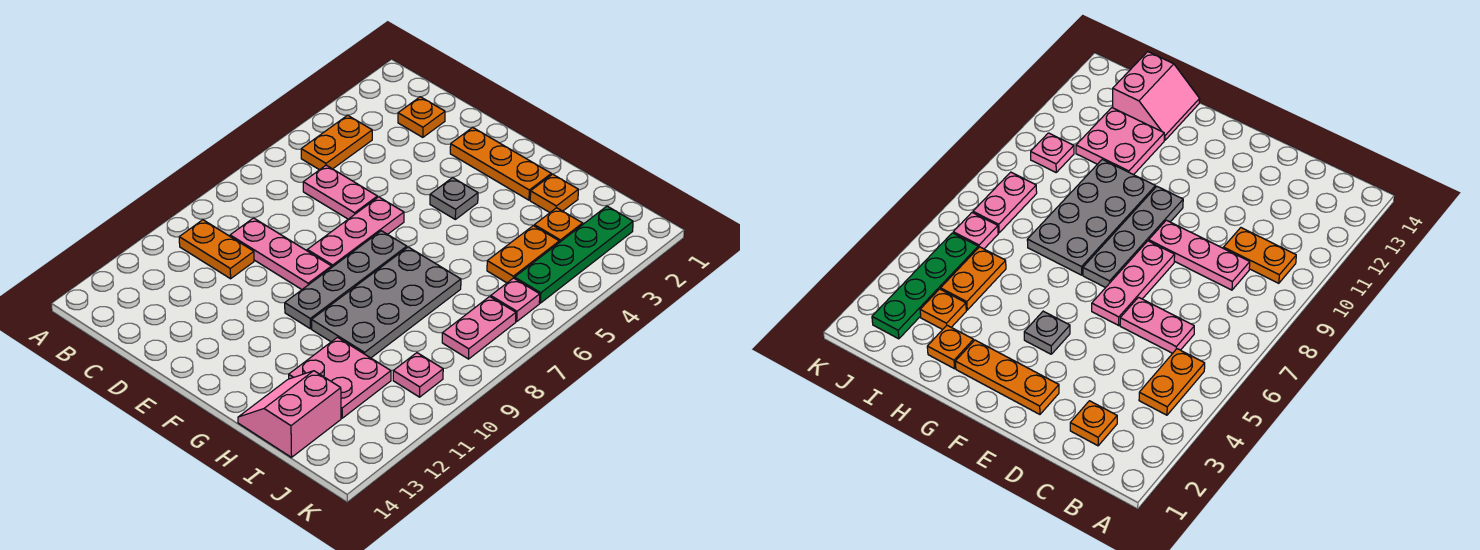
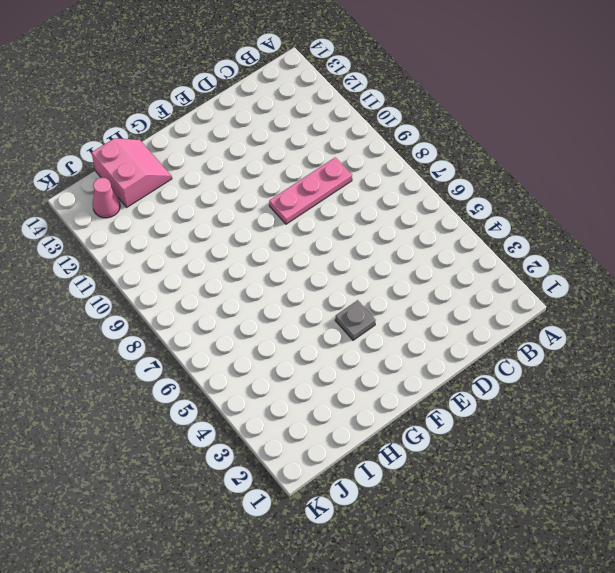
pink 1x1 cone [93,178,120,218] -> none
none -> orange 1x2 plate [301,115,372,170]
none -> orange 1x2 plate [179,220,254,279]
none -> orange 1x1 plate [398,97,445,137]

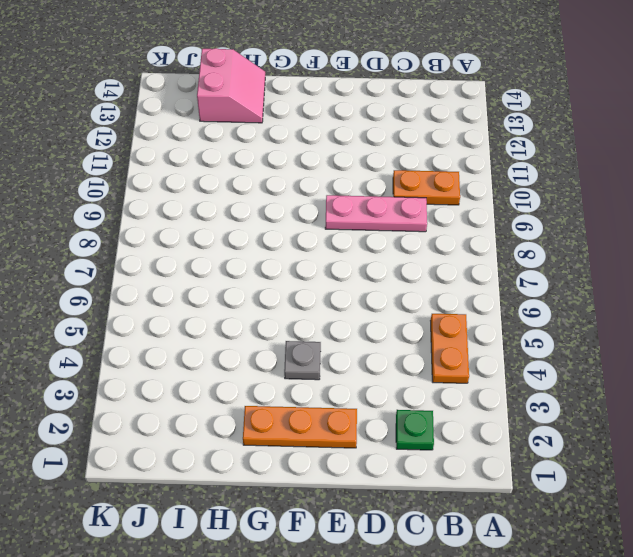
green 1x1 plate [396,410,434,450] -> orange 1x1 plate [398,97,445,137]
none -> pink 1x2 plate [303,165,377,219]
none -> pink 1x3 plate [307,197,404,267]
none -> grey 1x4 plate [285,231,407,329]

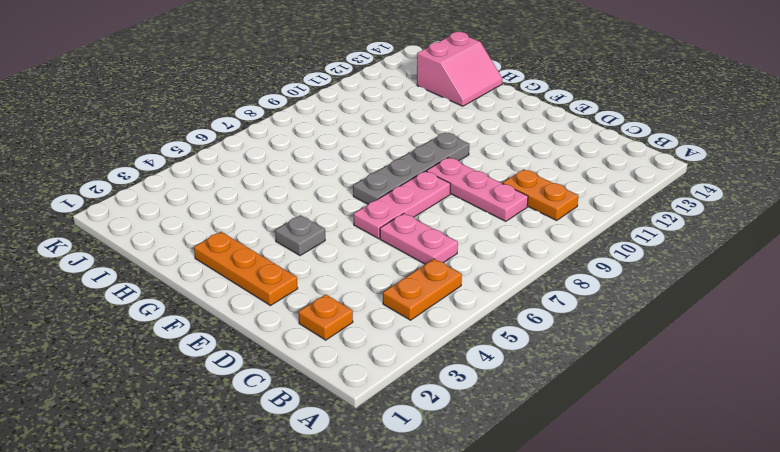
none -> grey 2x4 plate [312,247,461,358]
none -> orange 1x1 plate [530,174,578,212]
none -> pink 2x2 plate [289,337,391,418]

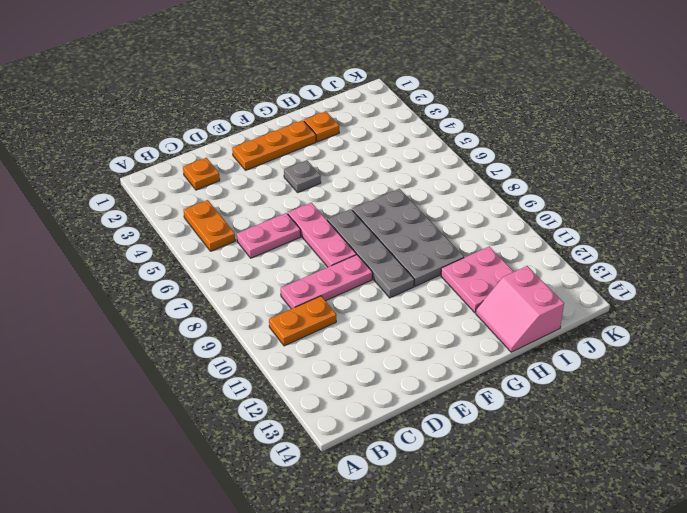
none -> orange 1x1 plate [534,208,583,242]
none -> orange 1x2 plate [487,226,559,283]
none -> green 1x4 plate [515,206,633,303]

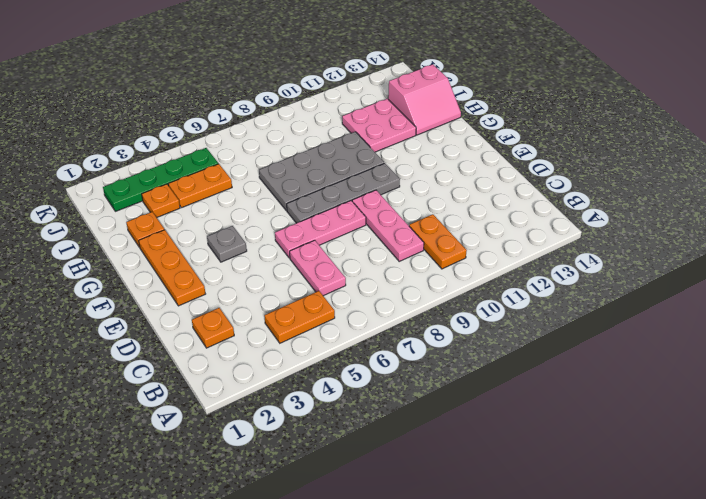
none -> pink 1x1 plate [491,278,540,321]
none -> pink 1x2 plate [442,297,516,359]
none -> pink 1x1 plate [393,353,443,397]

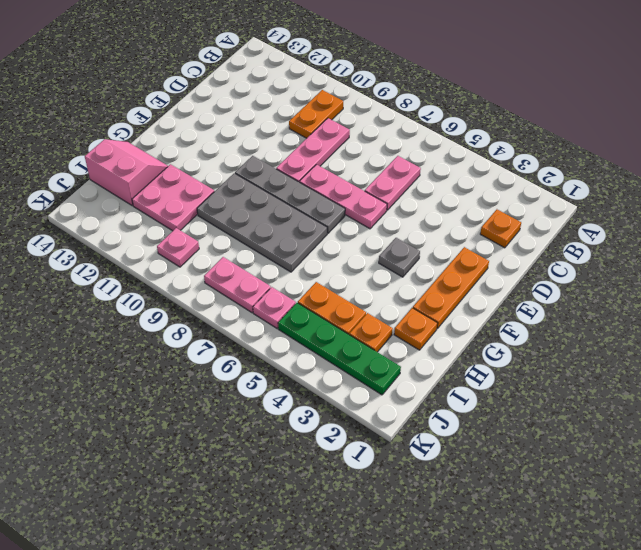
none -> orange 1x2 plate [301,115,372,170]

